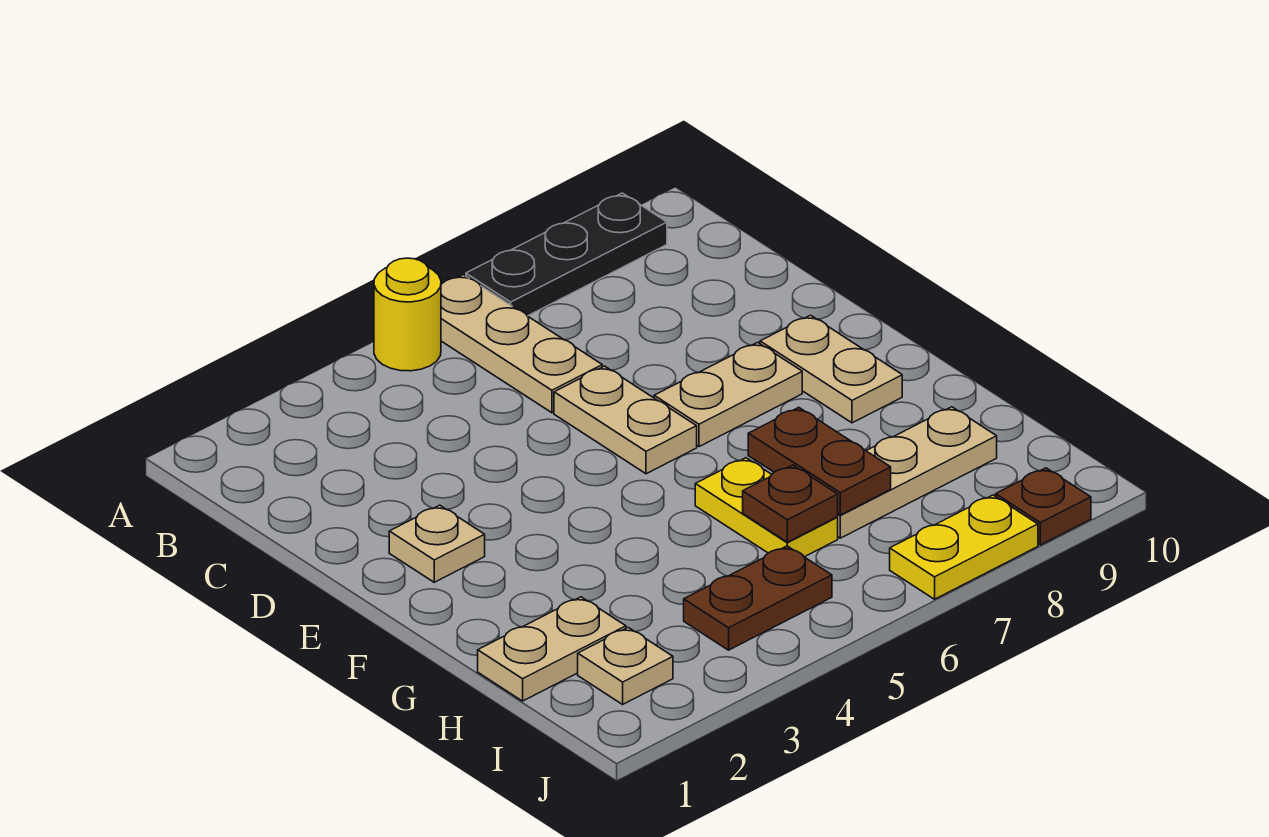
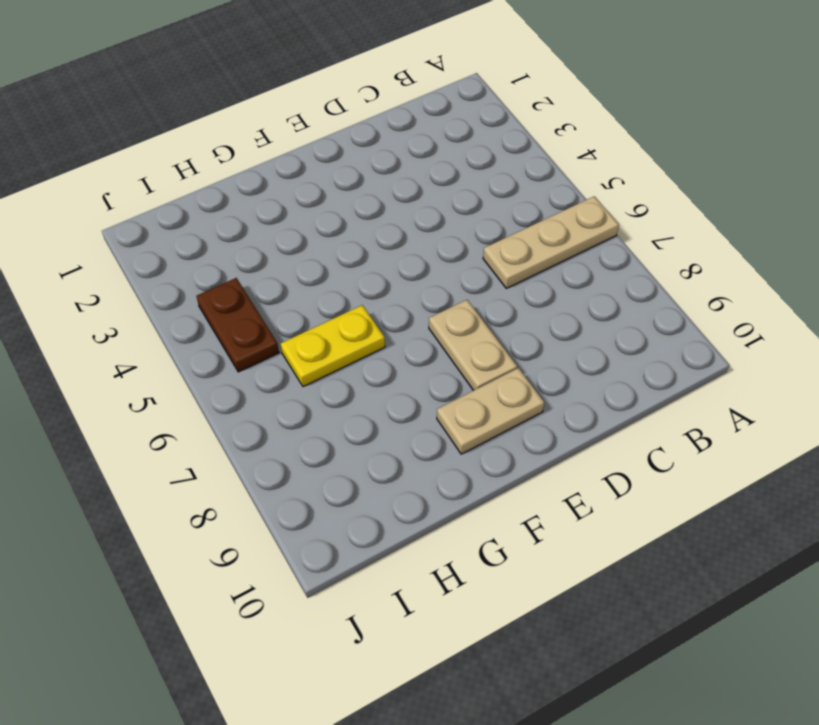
none -> yellow 1x1 round brick [374,258,441,371]
none -> black 1x3 plate [466,193,667,316]
none -> tan 1x2 plate [554,366,697,474]

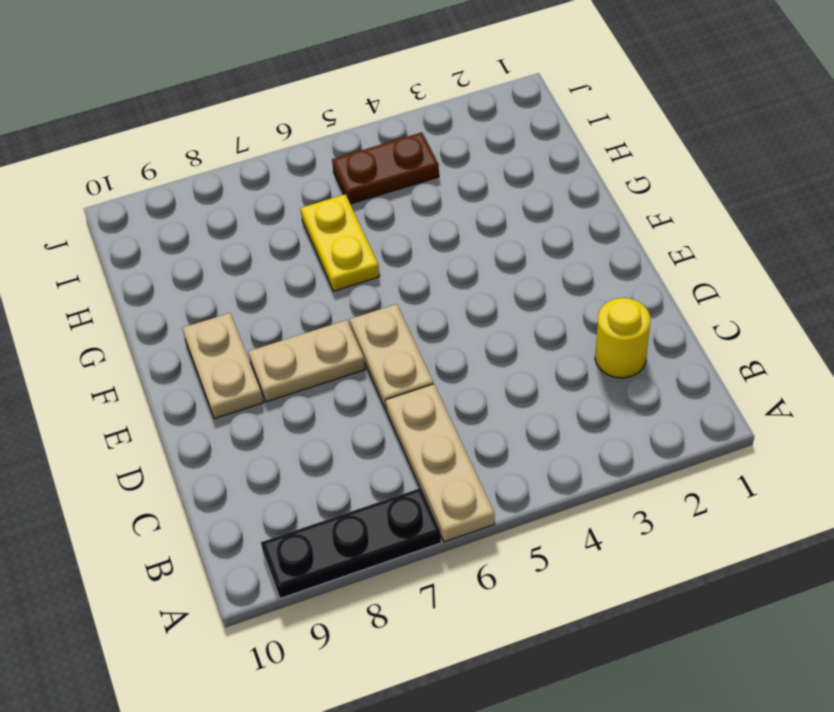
yellow 1x1 round brick [595,298,650,378] -> yellow 1x1 round brick moved to [374,258,441,371]
none -> tan 1x1 plate [389,505,485,582]
none -> tan 1x2 plate [478,597,626,701]
none -> tan 1x3 plate [838,407,997,538]

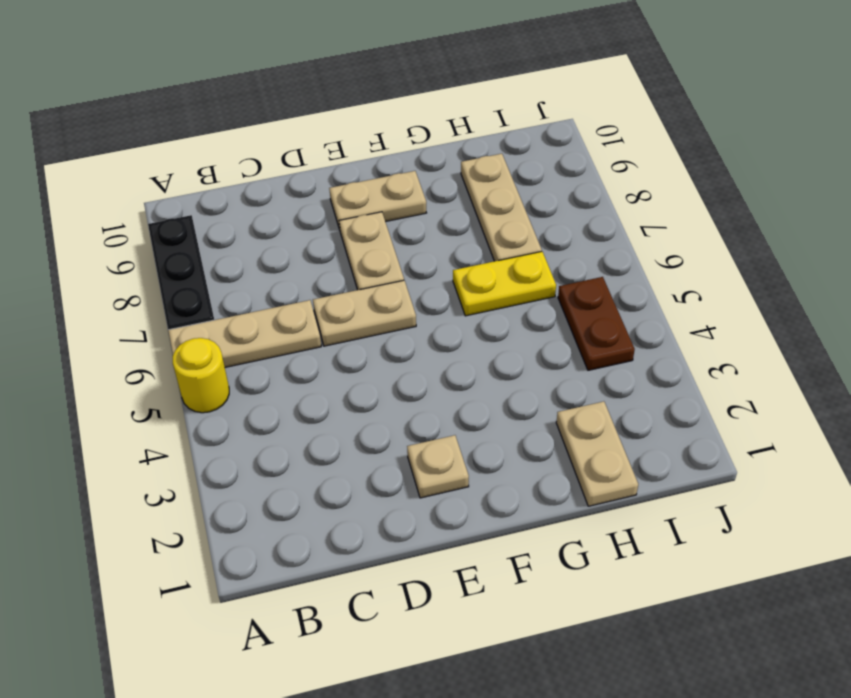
none -> tan 1x1 plate [578,628,673,704]
none -> yellow 1x2 plate [890,495,1038,599]
none -> brown 1x1 plate [996,468,1091,545]

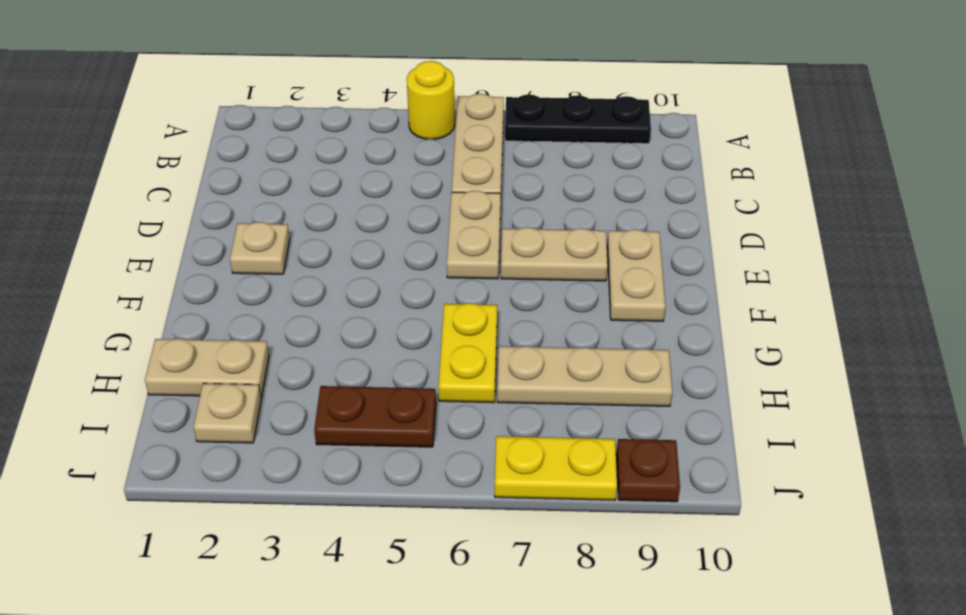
none -> brown 1x2 plate [748,407,891,515]
none -> brown 1x1 plate [743,465,838,542]

